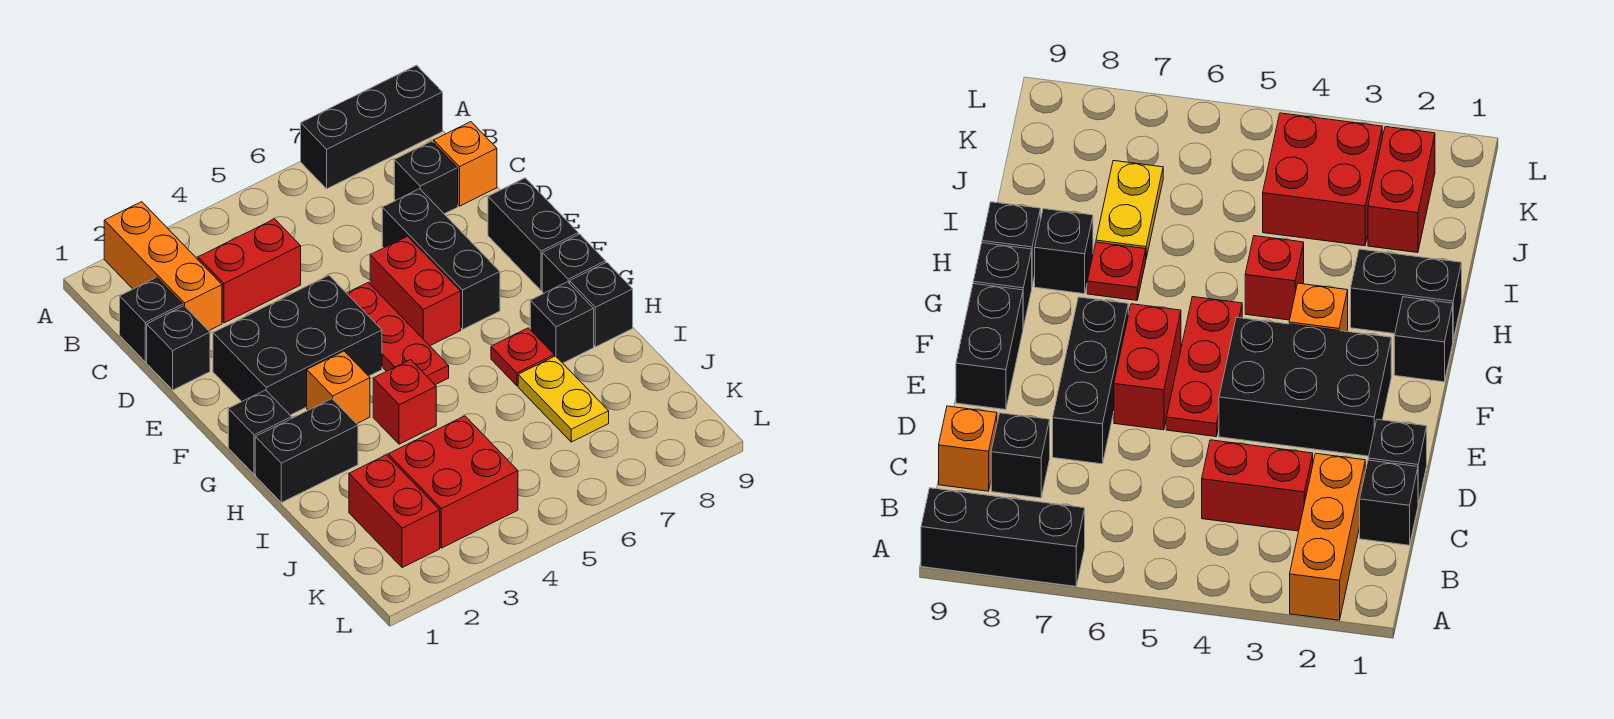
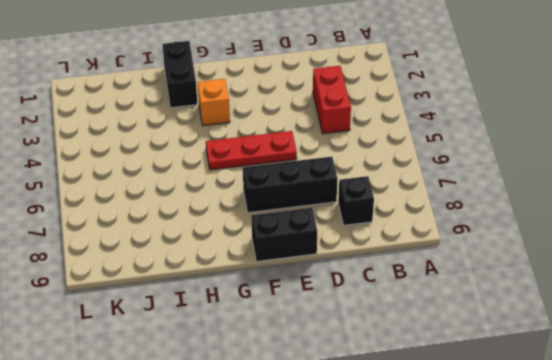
none -> orange 1x3 brick [104,202,222,331]
none -> black 1x3 brick [301,65,443,189]
none -> black 1x1 brick [120,277,183,362]

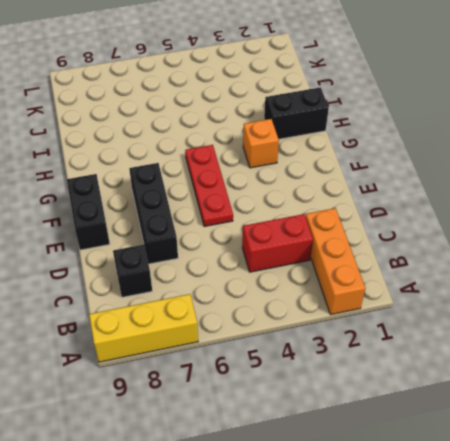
yellow 1x3 brick [89,294,198,362] -> black 1x3 brick [301,65,443,189]
none -> black 1x1 brick [120,277,183,362]
none -> orange 1x1 brick [434,122,497,206]
none -> black 1x1 brick [147,306,210,390]

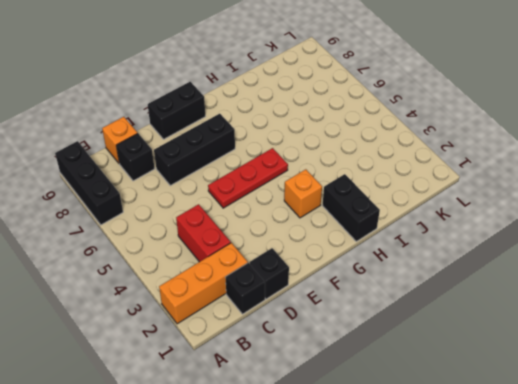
none -> black 2x3 brick [213,275,382,415]
none -> red 1x2 brick [370,236,461,346]
none -> black 1x1 brick [228,390,292,475]

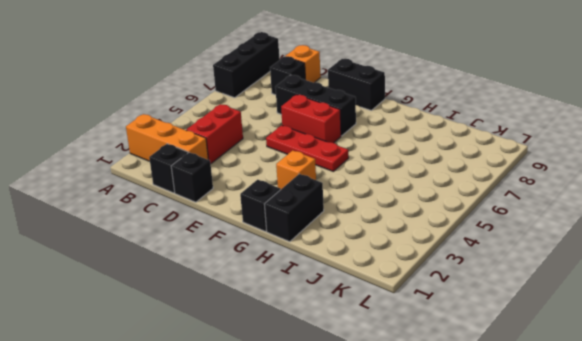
none -> black 2x3 brick [213,275,382,415]
none -> black 1x1 brick [542,234,606,293]
none -> red 1x1 brick [373,360,436,444]

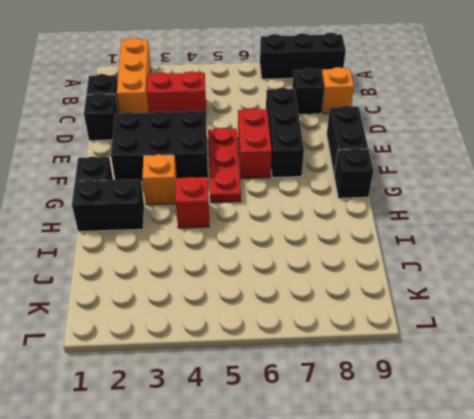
none -> red 1x1 plate [491,328,554,386]
none -> black 1x1 brick [530,282,594,363]
none -> black 1x1 brick [570,262,633,347]

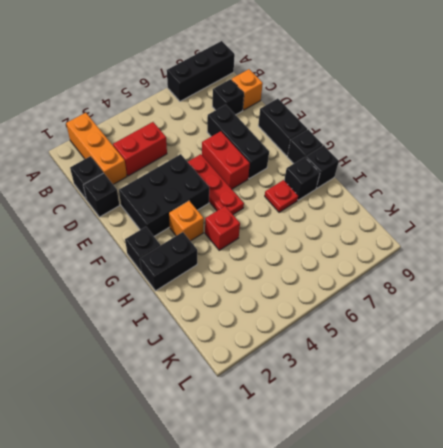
none -> yellow 1x2 plate [518,356,609,442]
none -> red 1x2 brick [349,455,440,568]
none -> red 2x2 brick [388,416,518,548]

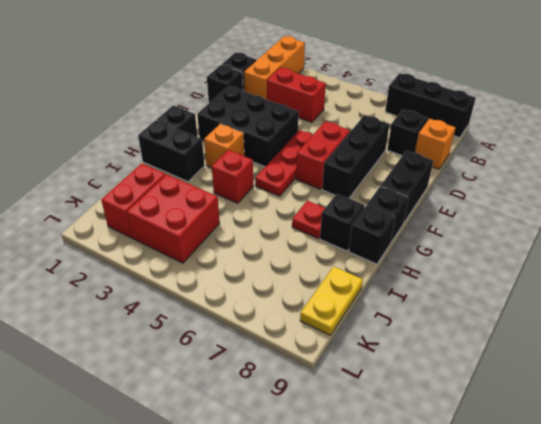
yellow 1x2 plate [300,266,363,335] -> yellow 1x2 plate moved to [518,356,609,442]

